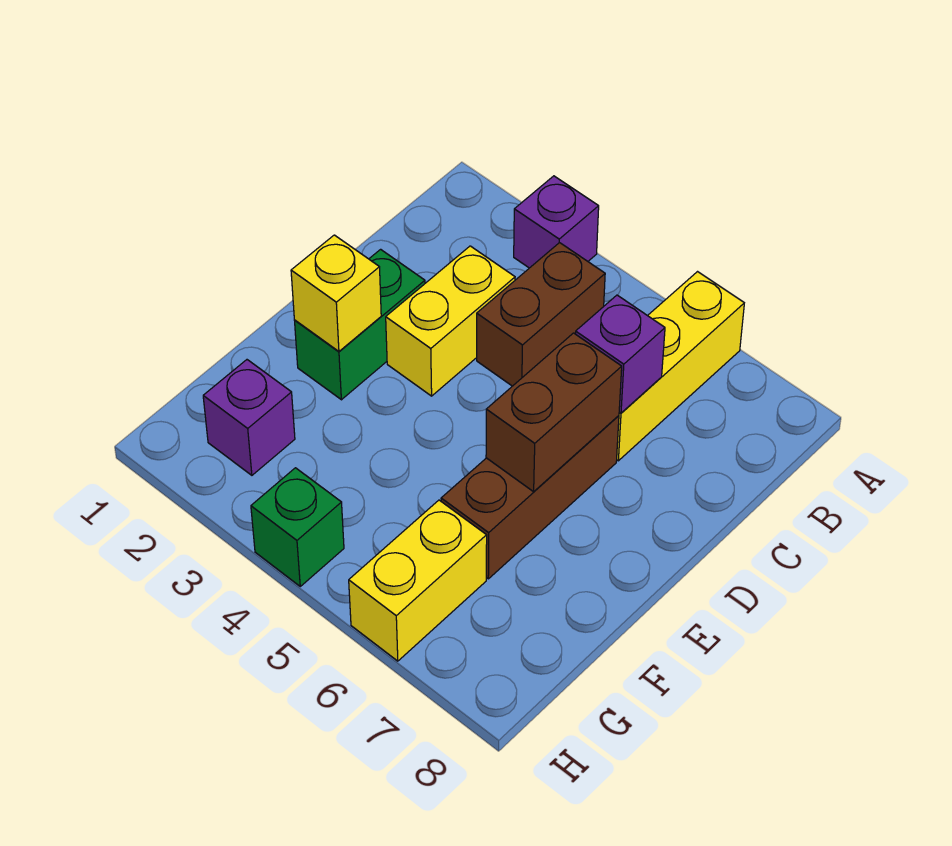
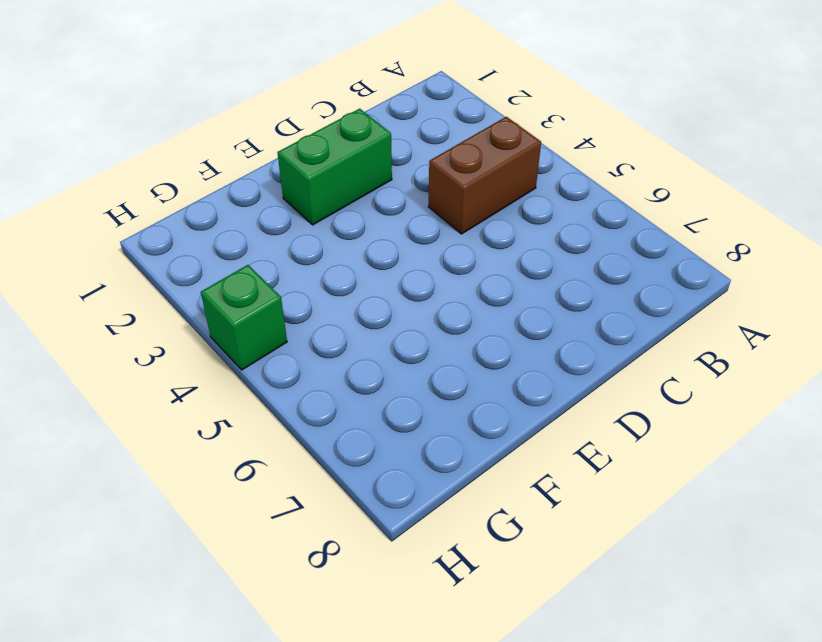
none -> purple 1x1 brick [514,176,599,268]
none -> yellow 1x3 brick [617,272,744,461]
none -> yellow 1x2 brick [386,246,515,396]

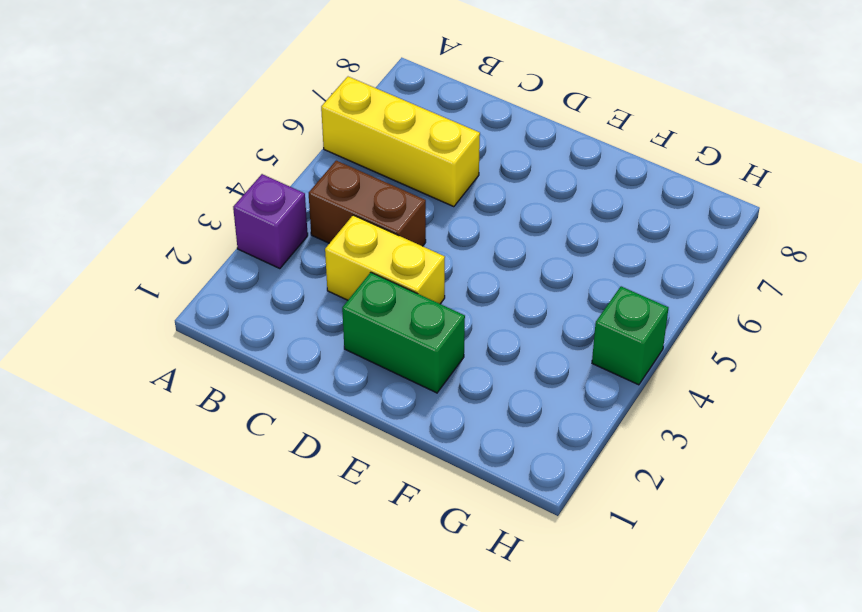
none -> brown 1x3 brick [441,416,619,579]
none -> purple 1x1 brick [203,360,295,475]
none -> yellow 1x2 brick [349,500,487,661]

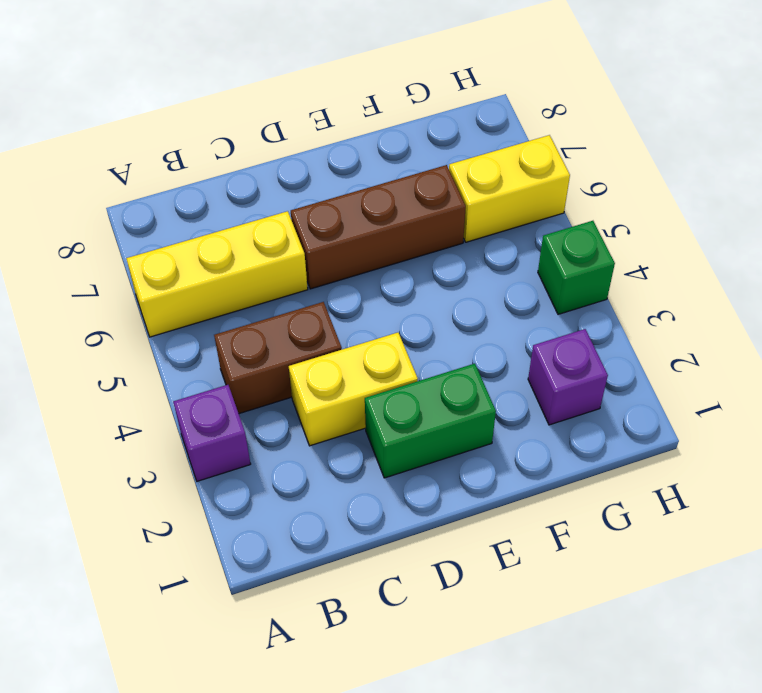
none -> purple 1x1 brick [576,295,665,413]
none -> brown 1x2 brick [486,333,622,492]
none -> yellow 1x1 brick [291,235,381,351]

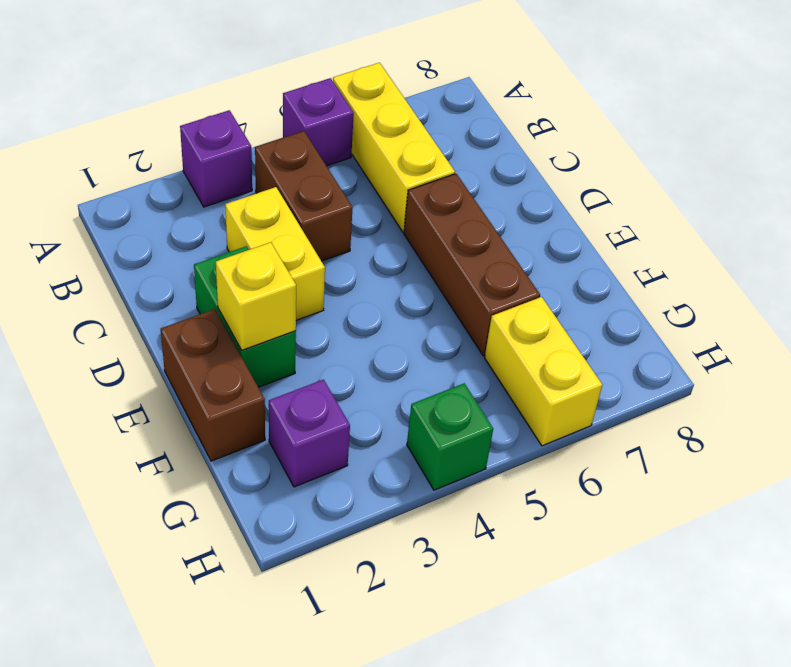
purple 1x1 brick [283,78,354,166] -> purple 1x1 brick moved to [576,295,665,413]
brown 1x2 brick [161,309,265,461] -> brown 1x2 brick moved to [486,333,622,492]

